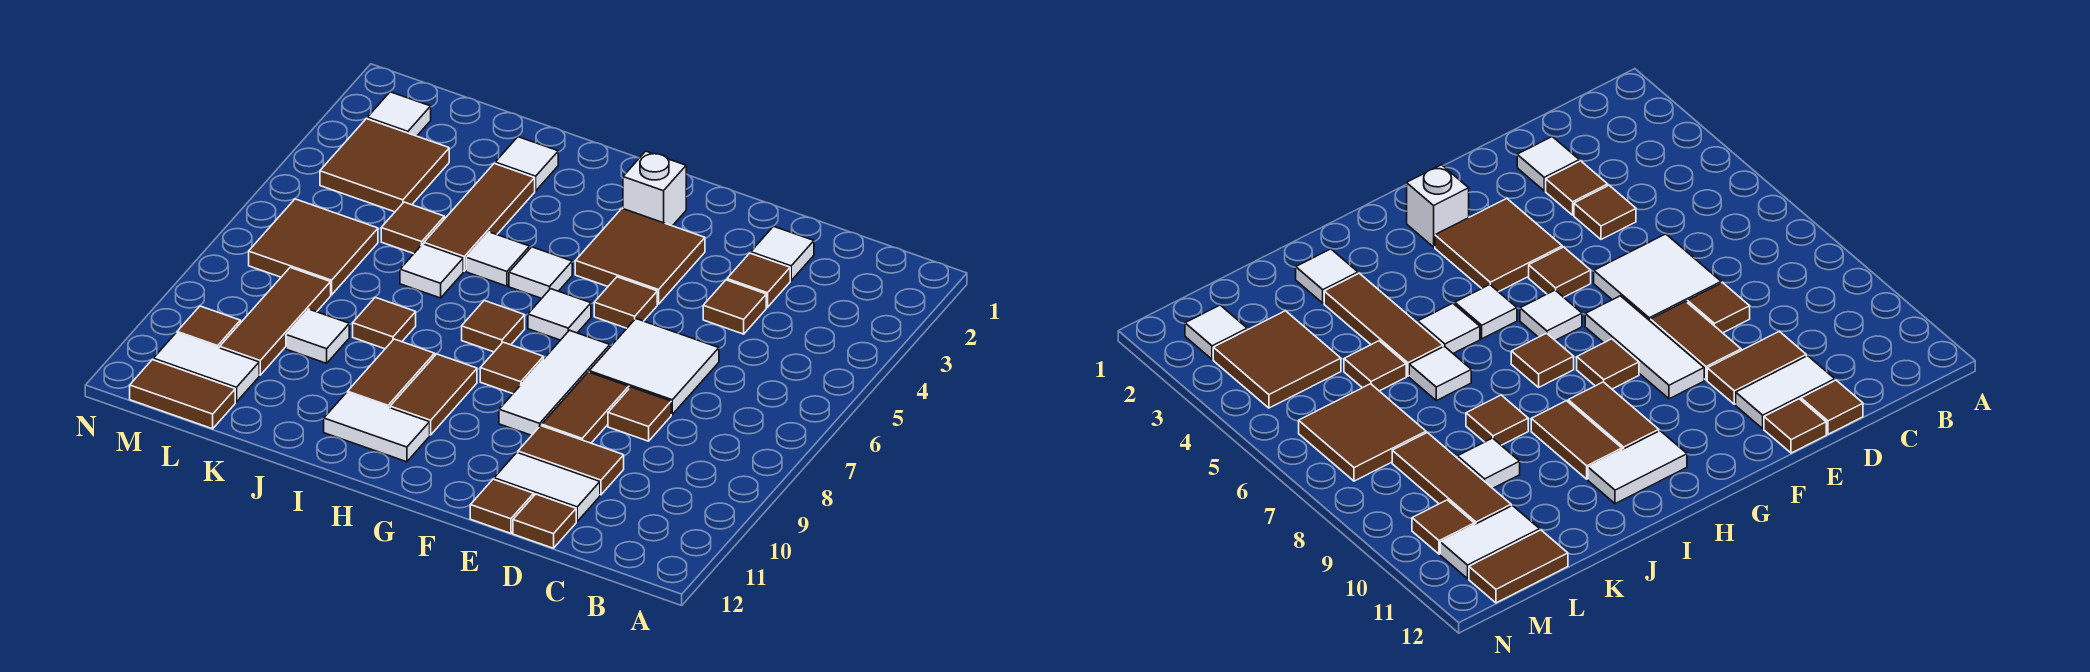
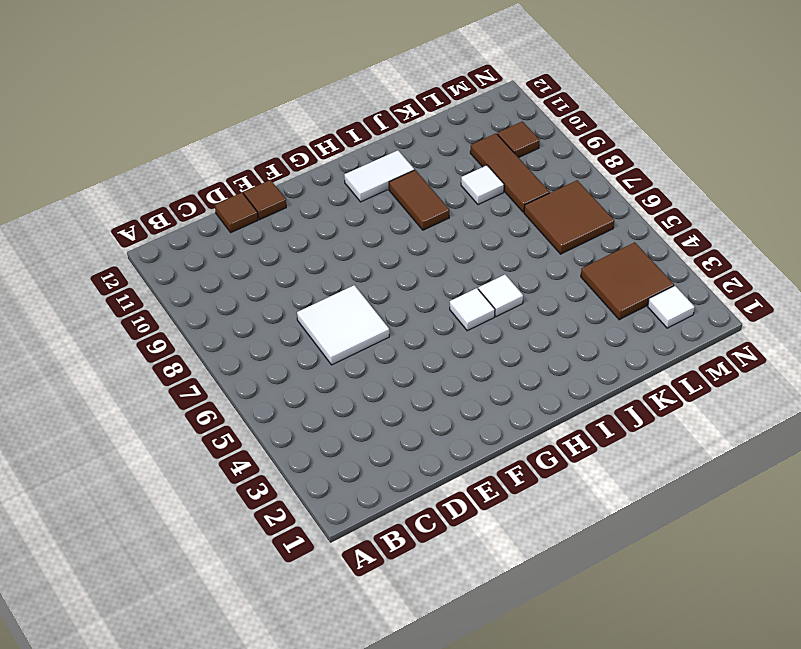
none -> white 1x1 tile [751,226,814,280]
none -> brown 1x1 tile [727,253,790,307]
none -> brown 1x1 tile [703,280,766,334]
none -> brown 1x1 tile [608,387,671,441]

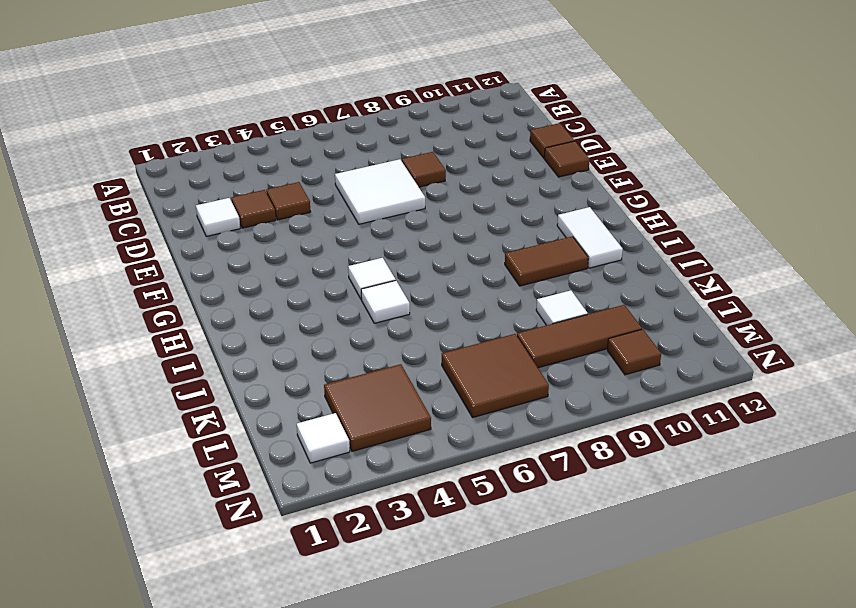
none -> brown 1x2 tile [518,426,624,495]
none -> white 1x2 tile [494,453,600,521]
none -> brown 1x2 tile [542,372,629,443]
none -> brown 2x2 tile [575,208,705,304]

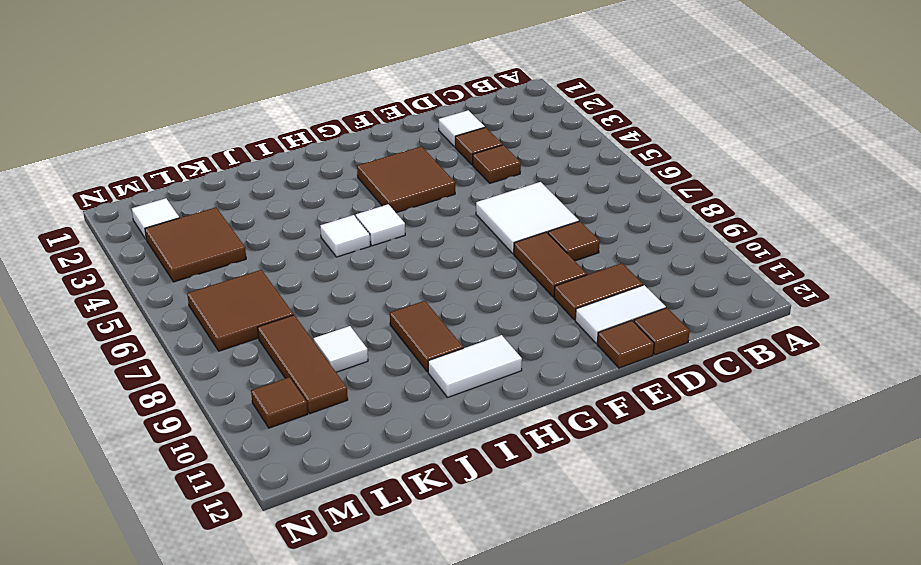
none -> brown 1x1 tile [594,277,657,328]
none -> white 1x3 tile [499,330,610,435]
none -> white 1x1 brick [623,151,686,226]
none -> white 1x1 tile [528,289,591,340]

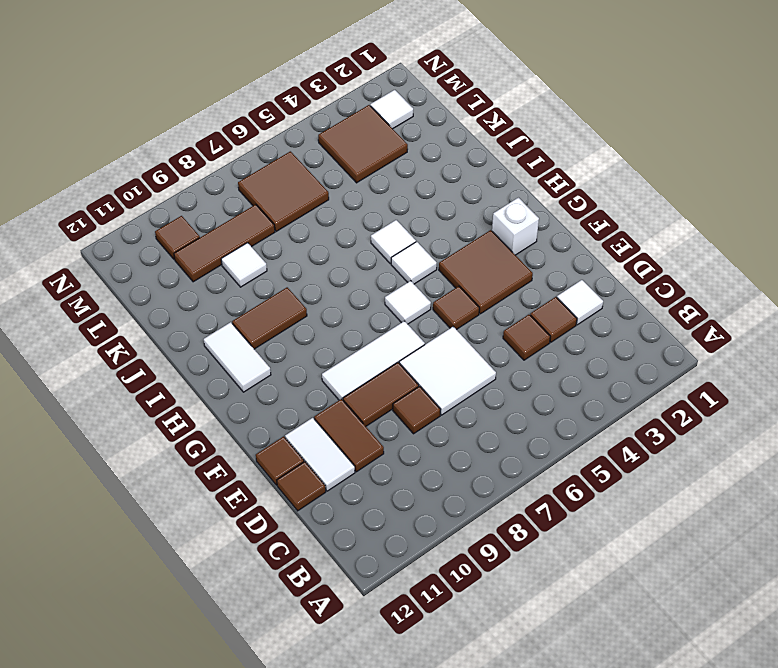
none -> brown 1x1 tile [480,342,544,394]
none -> brown 1x1 tile [462,301,525,352]
none -> brown 1x2 tile [390,354,477,435]
none -> white 1x1 tile [495,137,558,191]

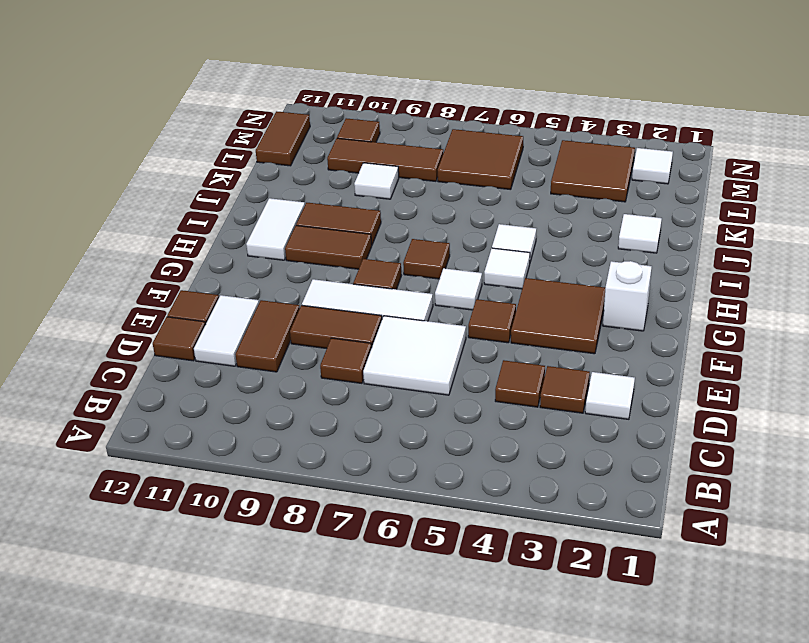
none -> brown 1x3 tile [424,164,535,271]
none -> white 1x1 tile [400,244,463,298]
none -> brown 1x1 tile [353,297,416,349]
none -> brown 1x1 tile [381,202,444,254]

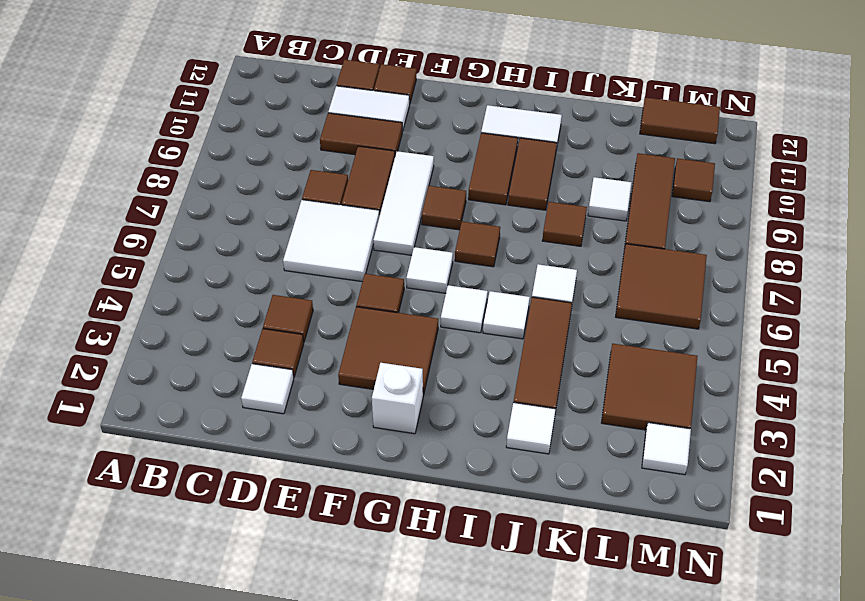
none -> brown 1x1 tile [381,202,444,254]
none -> white 1x2 tile [153,333,259,402]

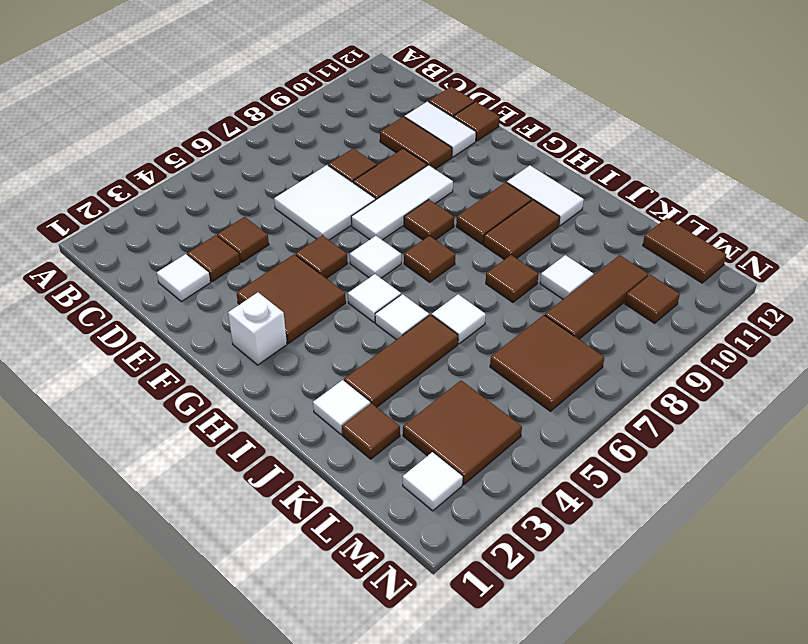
brown 1x1 tile [342,403,400,459] -> brown 1x1 tile moved to [381,202,444,254]
none -> white 1x2 tile [153,333,259,402]

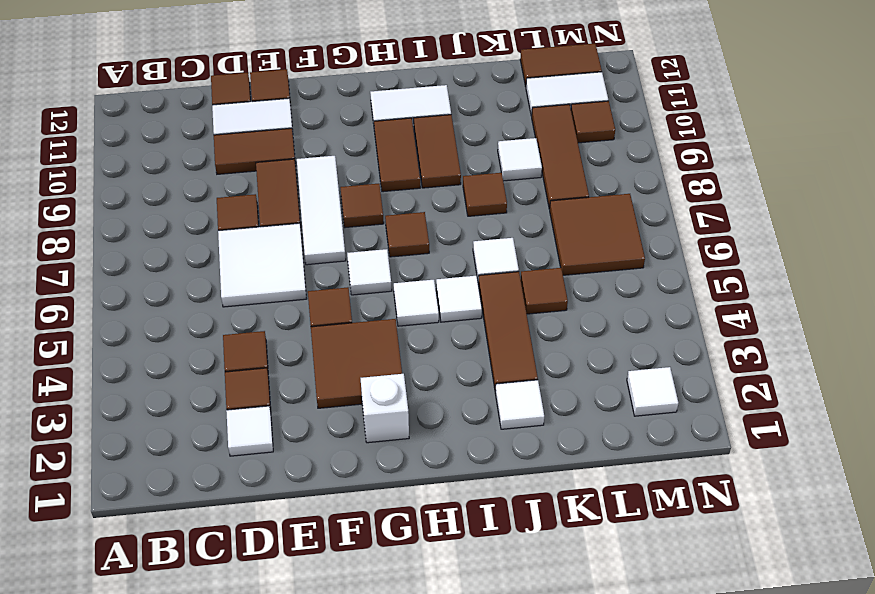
none -> brown 2x2 tile [320,119,449,212]

